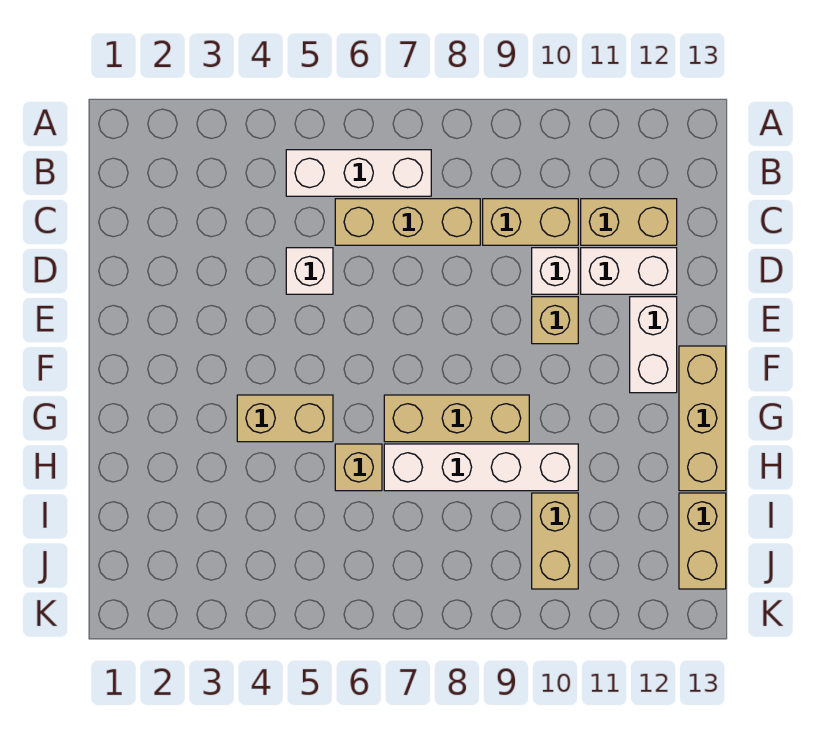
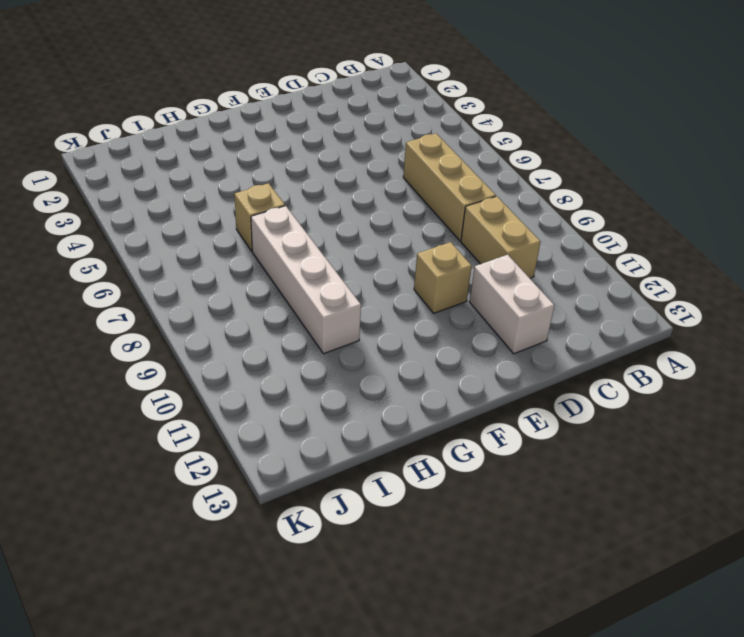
none -> white 1x3 brick [286,150,431,196]
none -> tan 1x2 brick [581,199,677,245]
none -> white 1x1 brick [286,248,333,294]

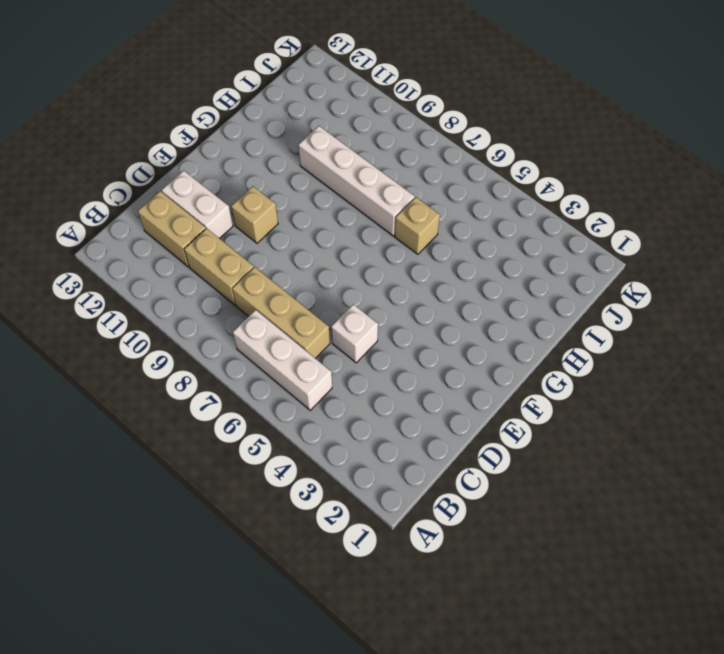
none -> white 1x1 brick [532,248,578,294]
none -> white 1x2 brick [630,297,677,393]
none -> tan 1x3 brick [679,346,726,491]

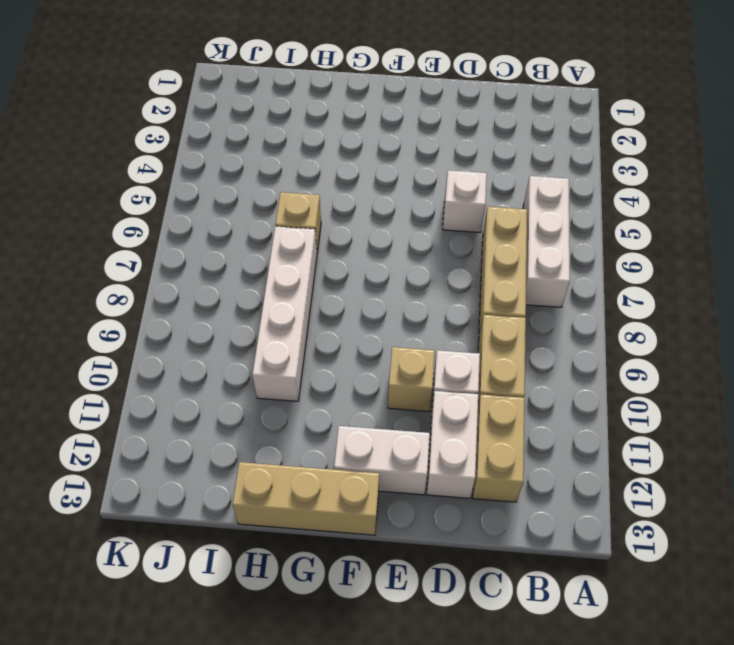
none -> tan 1x2 brick [237,395,333,442]
none -> tan 1x3 brick [384,395,529,442]
none -> tan 1x2 brick [532,493,578,589]

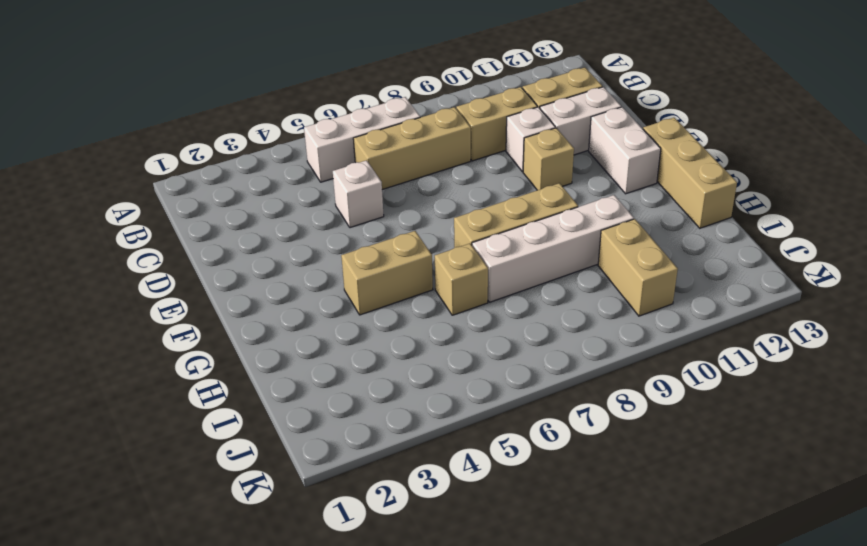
none -> tan 1x2 brick [679,493,726,589]

